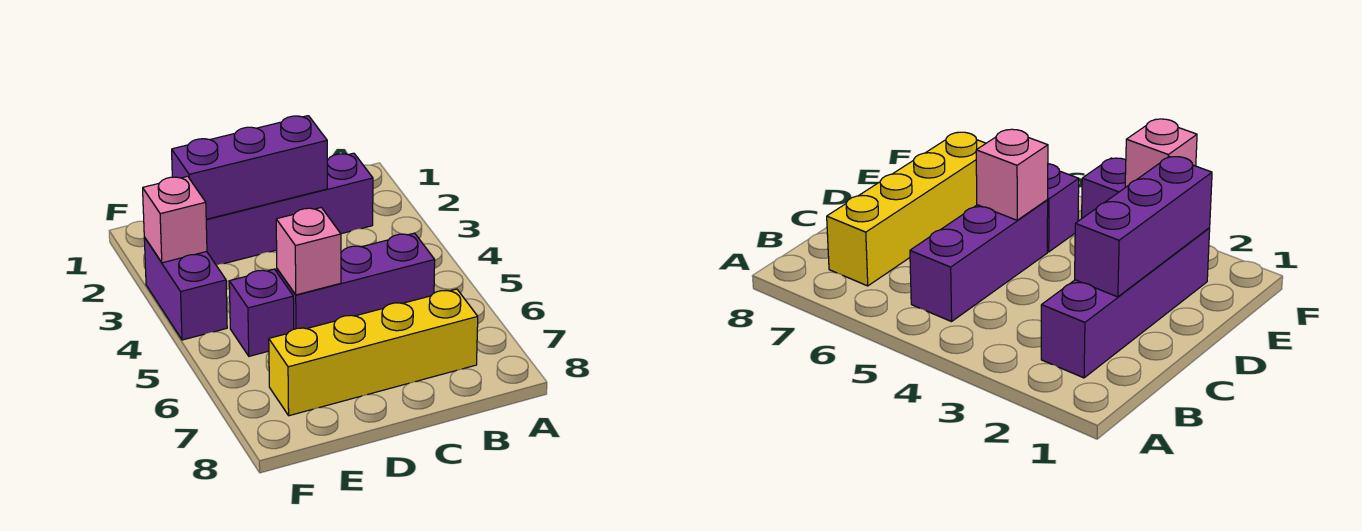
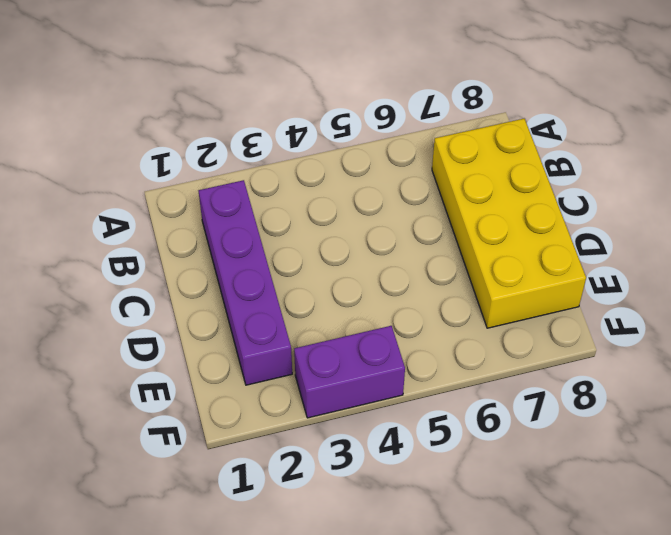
yellow 2x4 brick [432,119,586,328] -> yellow 1x4 brick [269,289,478,416]
none -> purple 1x3 brick [277,233,435,329]
none -> purple 1x1 brick [229,269,294,356]

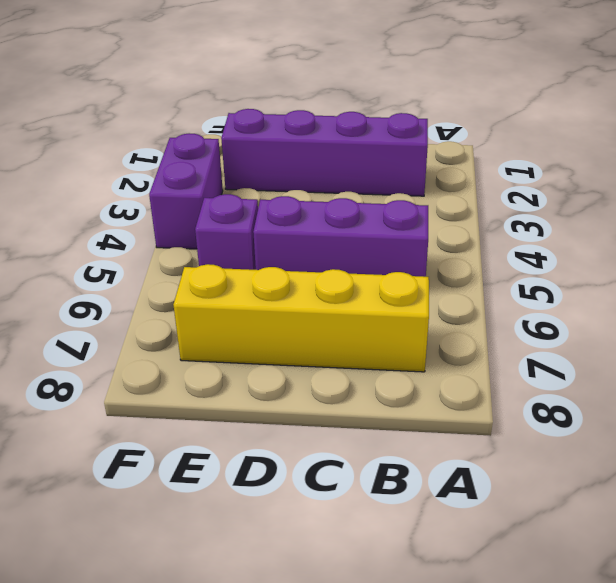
none -> purple 1x3 brick [172,116,327,219]
none -> pink 1x1 brick [276,208,341,295]

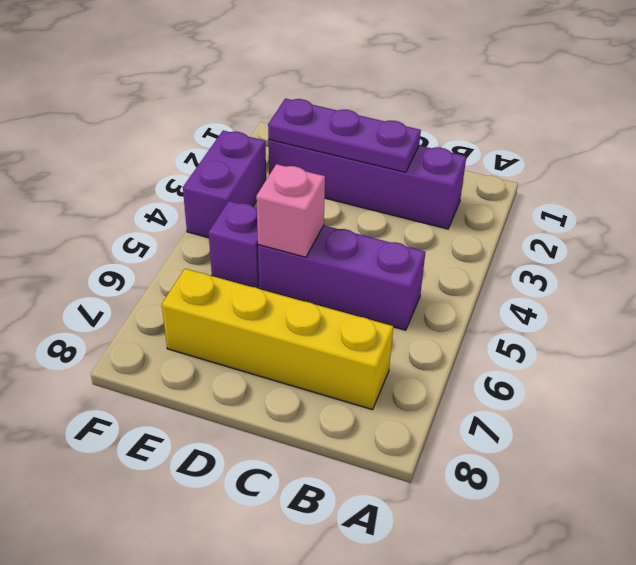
purple 1x3 plate [268,98,421,172] -> purple 1x3 brick [172,116,327,219]
none -> pink 1x1 brick [143,176,207,263]

